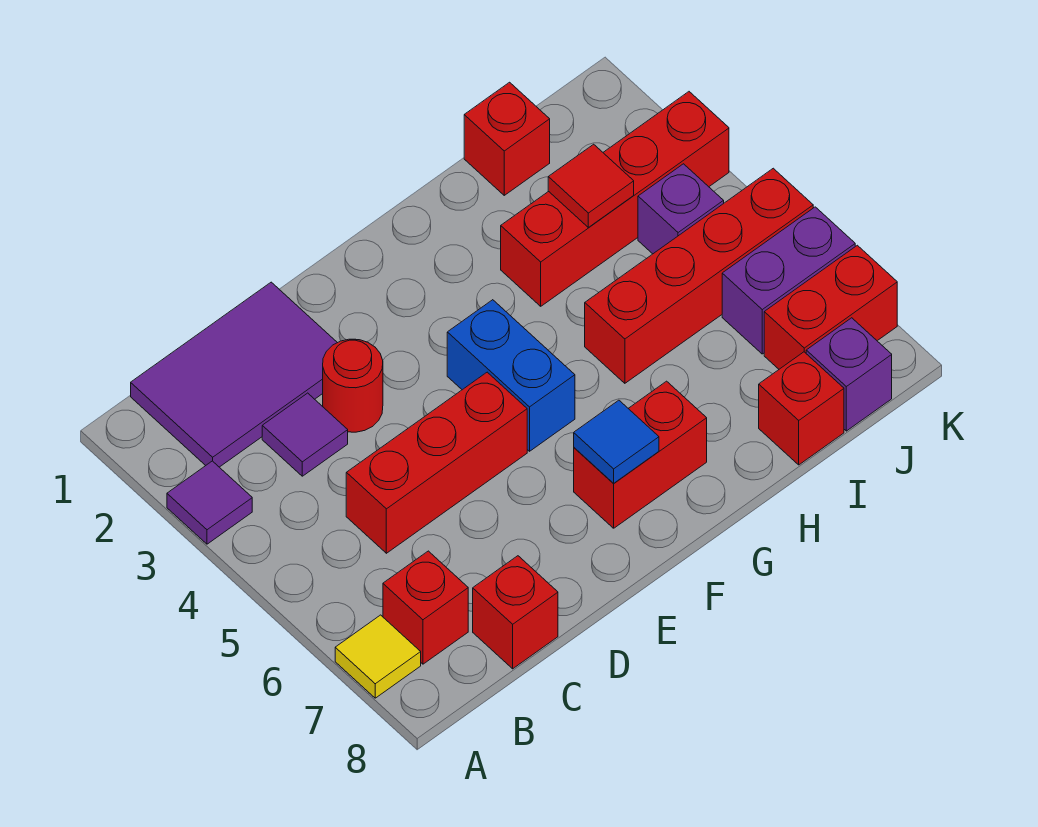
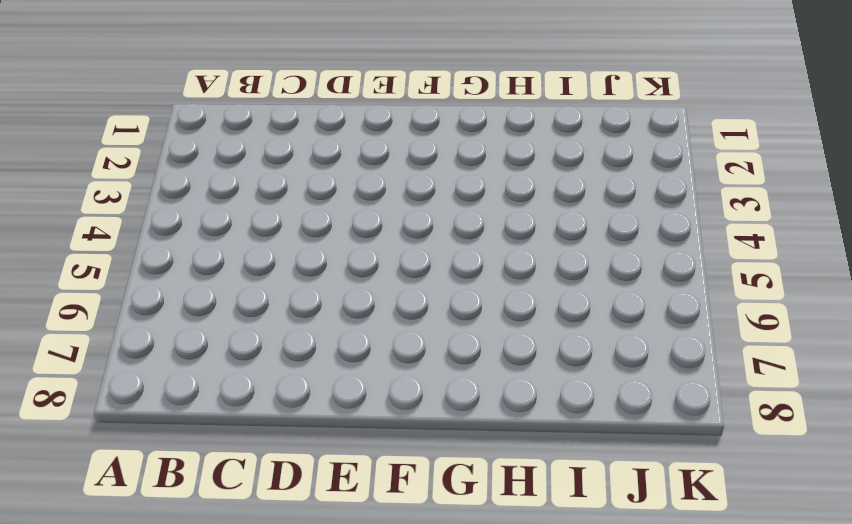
none -> purple 1x1 tile [167,461,252,544]
none -> yellow 1x1 tile [335,615,421,698]
none -> purple 2x3 tile [131,282,337,467]

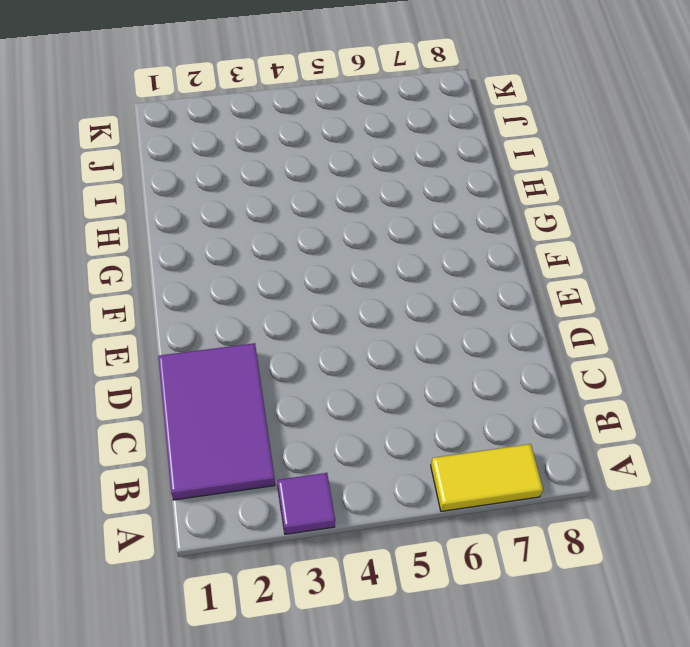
yellow 1x2 tile [431,444,543,511] -> yellow 1x1 tile [335,615,421,698]
none -> red 1x1 brick [383,551,468,664]
none -> purple 1x1 tile [262,393,348,476]
none -> red 1x3 brick [346,372,527,553]

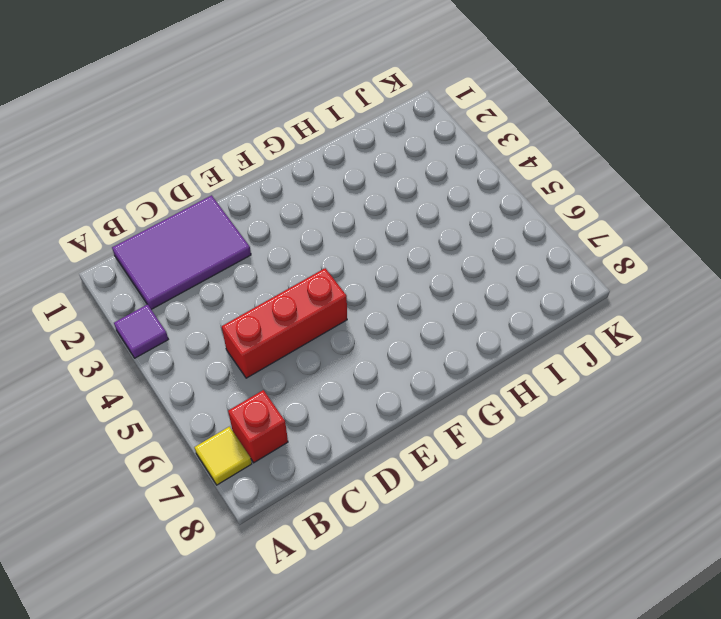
none -> purple 1x1 tile [262,393,348,476]
none -> red 1x1 brick [473,556,558,669]
none -> red 1x1 round brick [323,339,383,432]

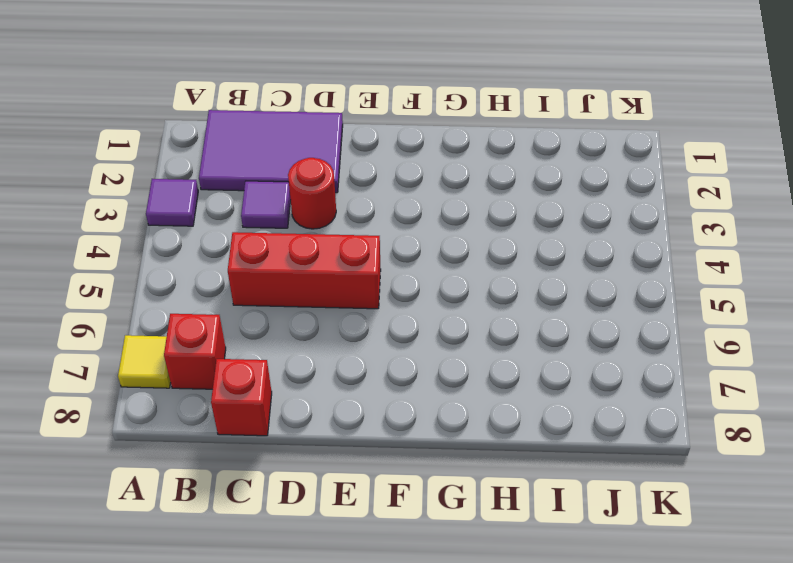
none -> blue 1x2 brick [447,300,575,451]
none -> red 1x2 brick [574,381,707,528]
none -> red 1x4 brick [501,92,729,306]

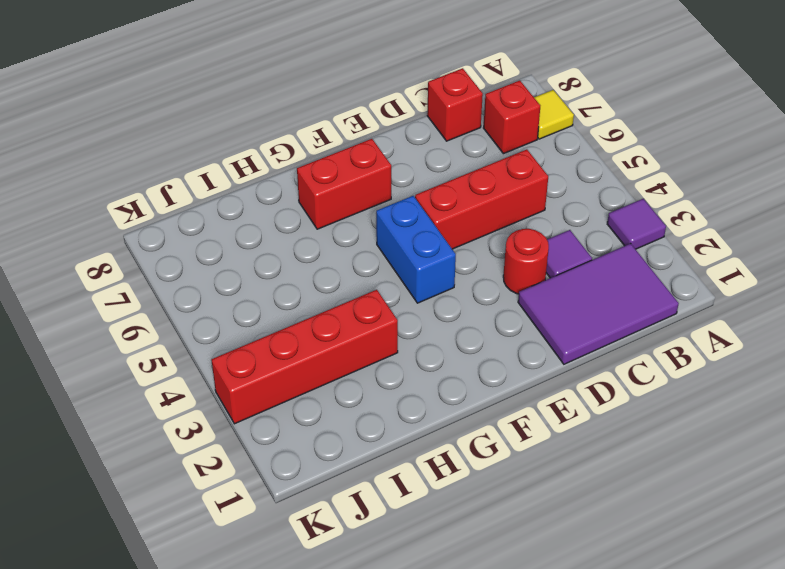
none -> red 1x4 brick [585,168,813,383]
none -> red 1x1 brick [464,82,550,195]
none -> red 1x1 brick [759,352,844,465]

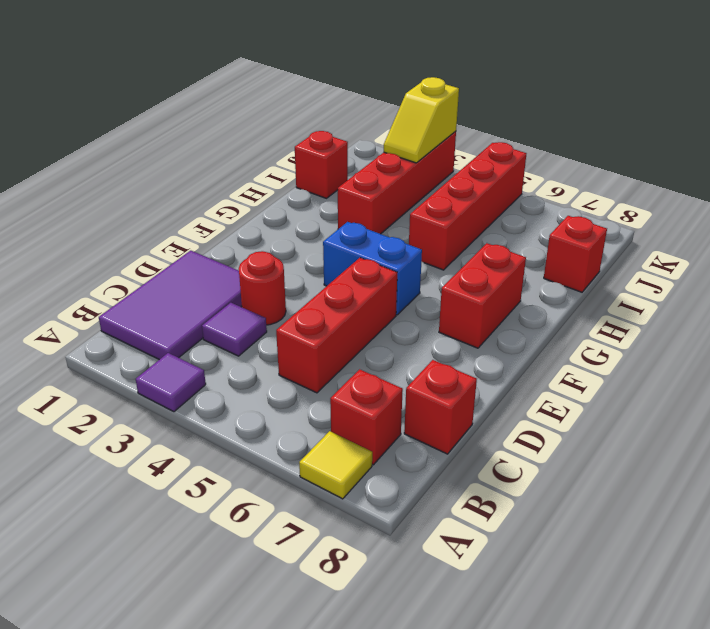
yellow 1x2 slope [384,77,459,163] -> none
none -> purple 1x1 brick [638,164,724,254]
none -> purple 1x2 brick [722,207,855,354]
none -> red 1x2 brick [764,245,897,369]

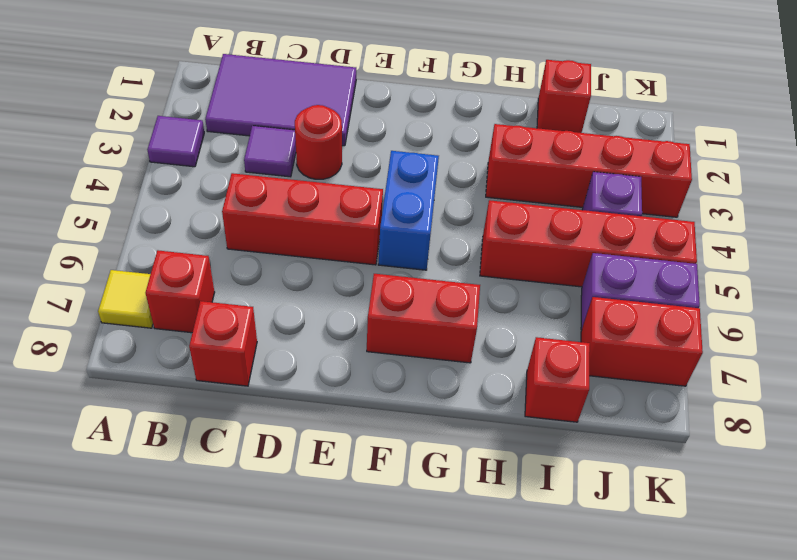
none -> purple 1x1 brick [806,318,892,431]
none -> blue 1x1 tile [574,400,659,483]
none -> red 1x1 tile [548,144,634,227]

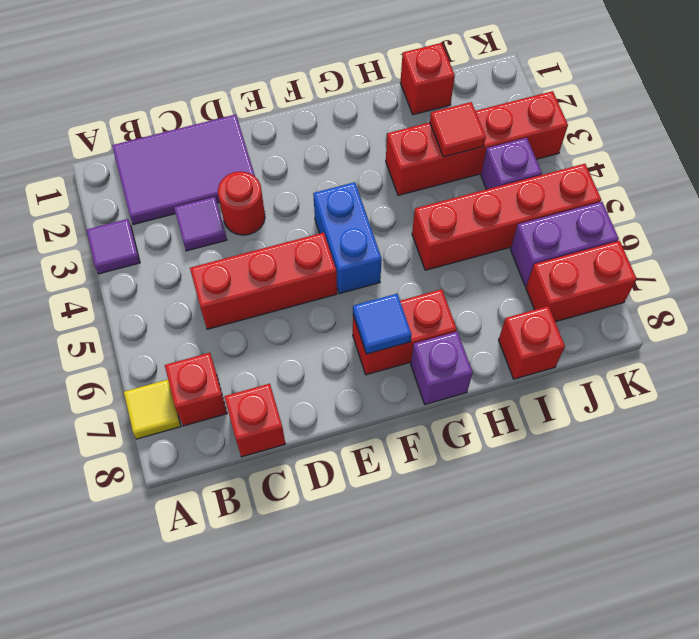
purple 1x1 brick [411,331,473,404] -> purple 1x1 brick moved to [806,318,892,431]

